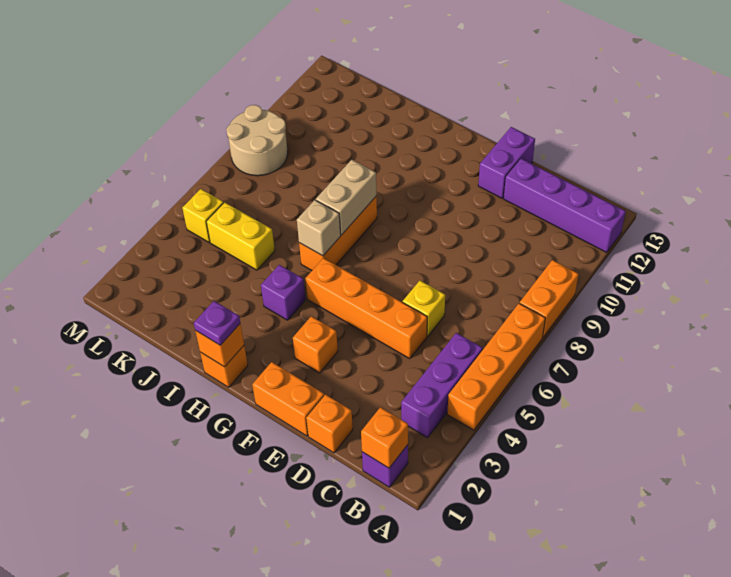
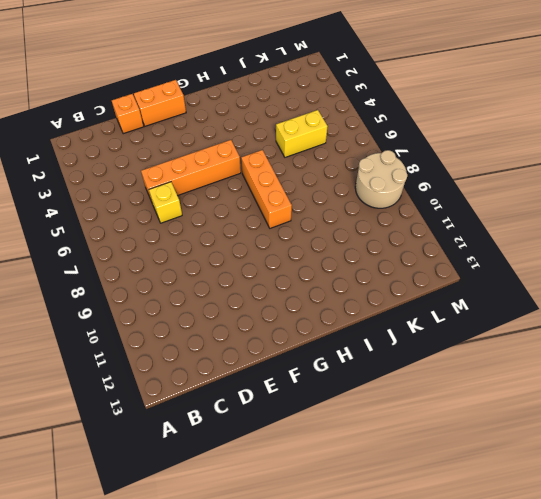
none -> orange 1x4 brick [447,303,545,430]
none -> orange 1x2 brick [520,260,578,337]
none -> purple 1x4 brick [504,159,626,252]

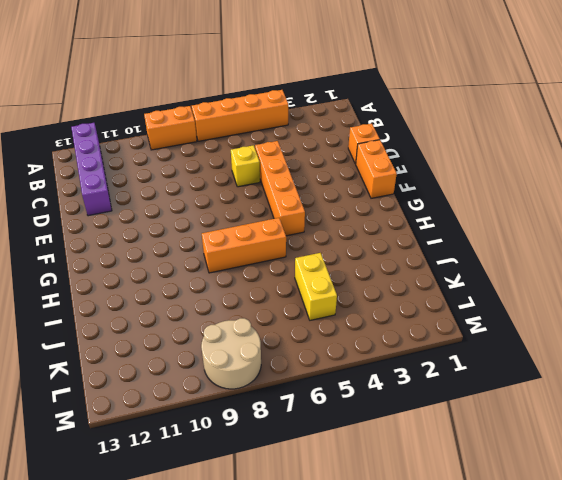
none -> purple 1x1 brick [362,445,408,487]
none -> purple 1x3 brick [401,333,483,438]
none -> purple 1x2 brick [478,127,535,198]

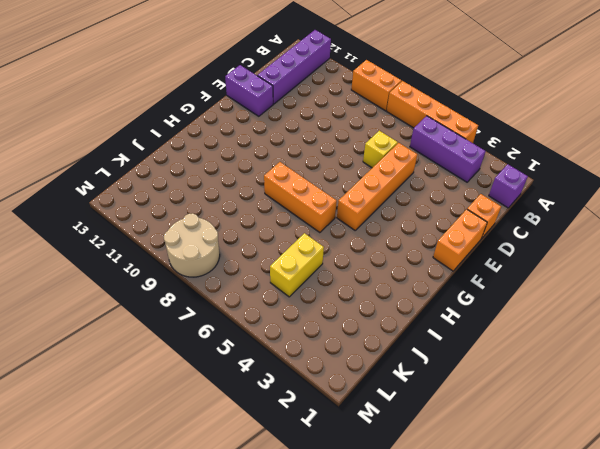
none -> orange 1x1 brick [293,316,338,373]
none -> orange 1x1 brick [200,346,248,387]
none -> purple 1x1 brick [261,265,305,320]

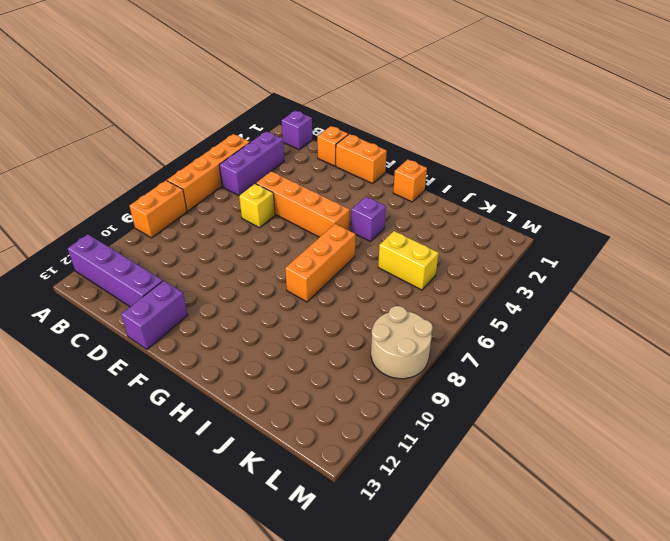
none -> orange 1x1 brick [293,316,338,373]
none -> yellow 1x1 brick [182,189,224,242]
none -> orange 1x1 brick [361,407,408,468]

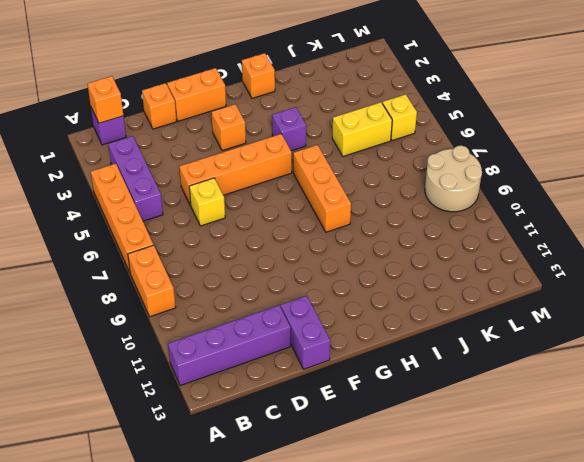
none -> orange 1x1 brick [195,324,244,367]
none -> tan 1x1 brick [297,200,341,256]
none -> tan 1x2 brick [316,160,376,235]

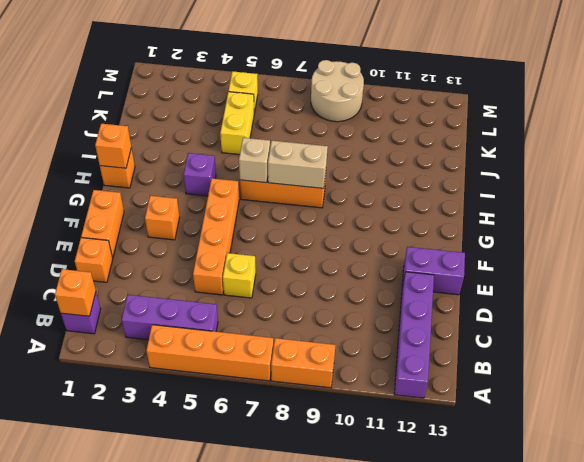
none -> purple 1x1 plate [194,301,240,345]

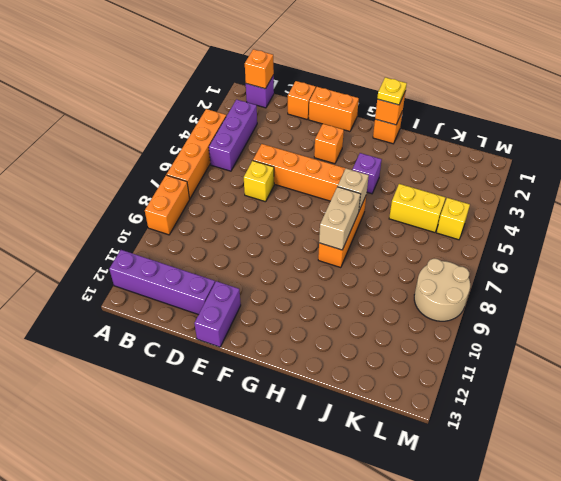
yellow 1x1 plate [377,77,407,105] -> purple 1x1 plate [194,301,240,345]

